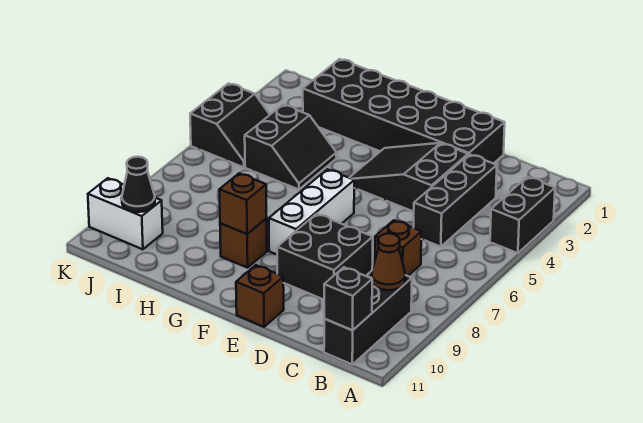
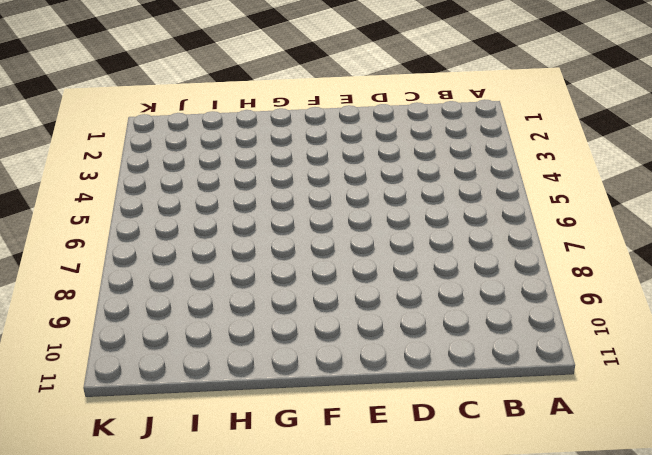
none -> black 1x2 brick [490,177,555,253]
none -> black 1x3 brick [324,275,412,364]
none -> black 1x3 brick [413,154,497,247]

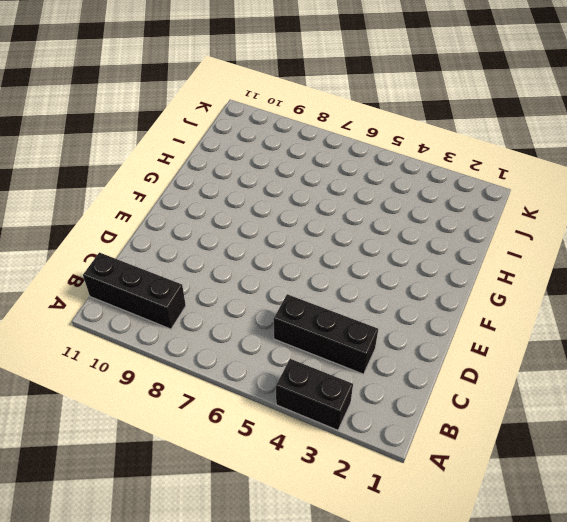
none -> brown 1x1 brick [375,220,421,276]
none -> black 2x6 brick [303,59,505,164]
none -> black 2x3 slope [349,143,468,212]

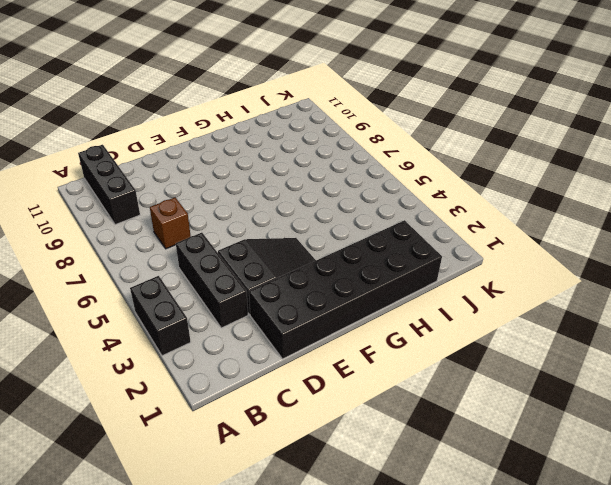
none -> black 2x2 brick [277,214,373,300]
none -> brown 1x1 brick [236,265,284,327]
none -> white 1x3 brick [269,169,354,254]

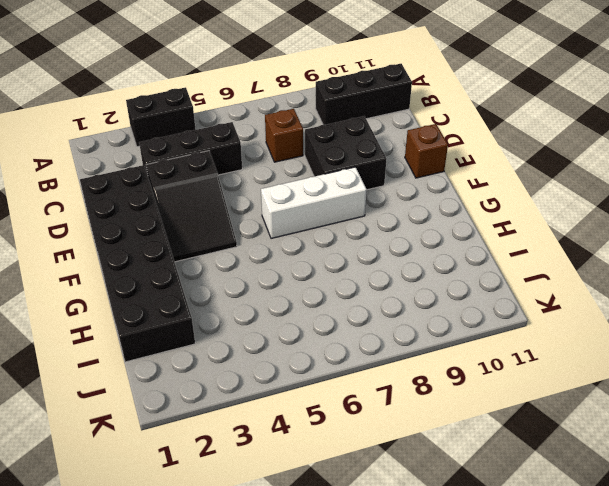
none -> brown 1x1 brick [220,219,267,268]
none -> black 2x2 slope [245,105,336,190]
none -> black 2x2 slope [190,84,270,167]

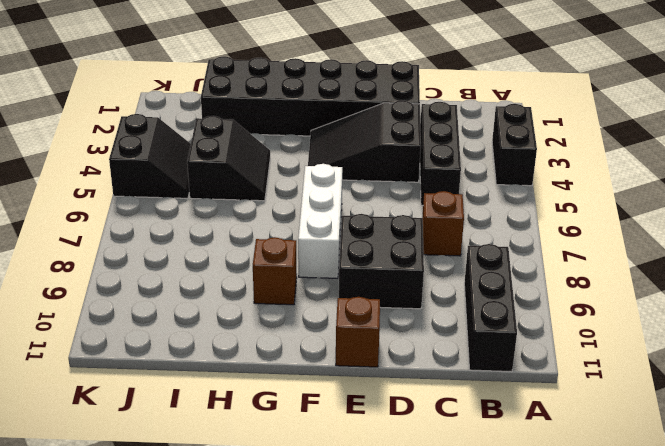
none -> white 1x2 brick [88,178,163,249]
none -> brown 1x1 cone [371,234,405,290]
none -> black 1x1 brick [324,267,372,330]

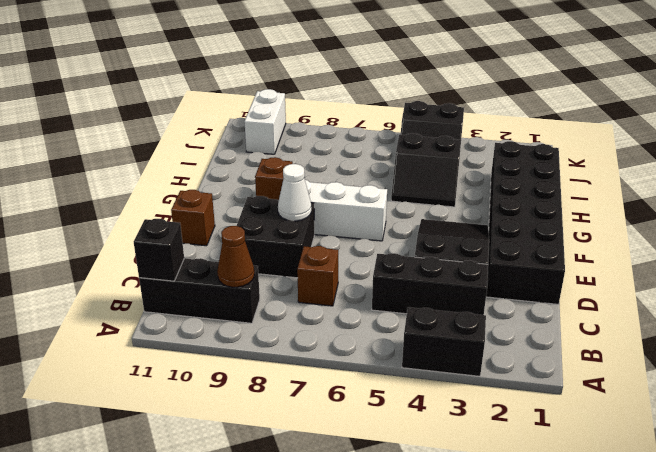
white 1x1 cone [278,164,311,221] -> none
none -> brown 1x1 brick [219,173,267,234]
none -> black 1x1 cone [122,157,155,212]

